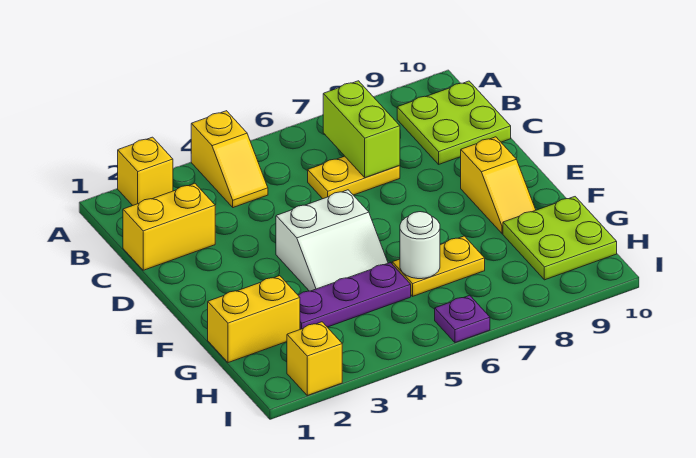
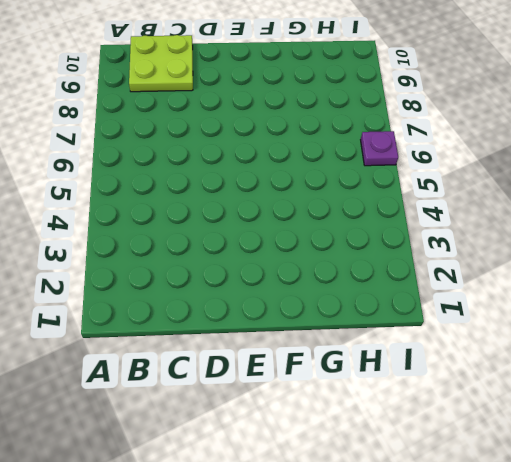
none -> yellow 1x1 brick [118,137,173,205]
none -> yellow 1x2 slope [191,111,268,208]
none -> yellow 1x2 brick [123,183,215,270]

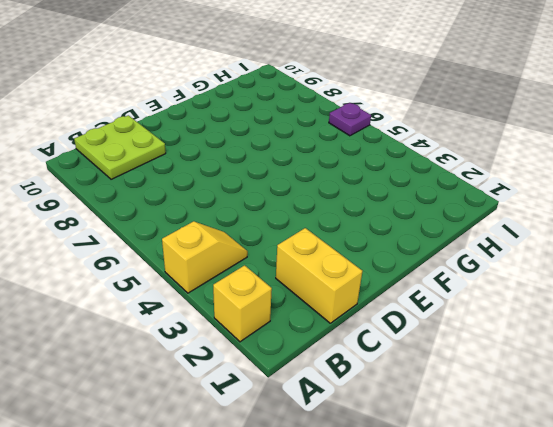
none -> yellow 1x2 plate [308,156,400,199]
none -> white 2x2 slope [276,190,388,291]
none -> yellow 1x2 slope [461,137,536,234]

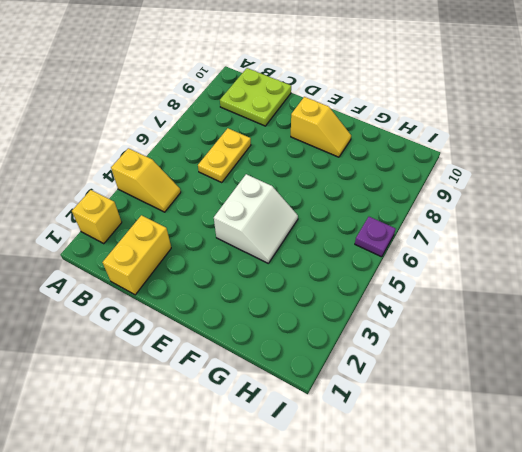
none -> yellow 1x2 brick [208,276,300,363]
none -> purple 1x3 plate [298,262,411,329]
none -> yellow 1x2 plate [392,236,485,296]

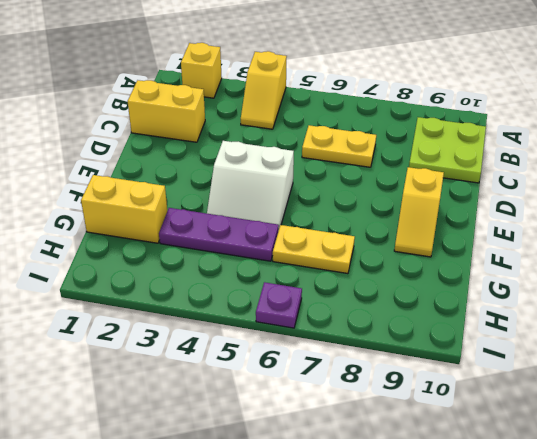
none -> lime 2x2 plate [503,197,617,280]
none -> yellow 1x1 brick [287,322,342,395]
none -> lime 1x2 brick [323,81,400,178]

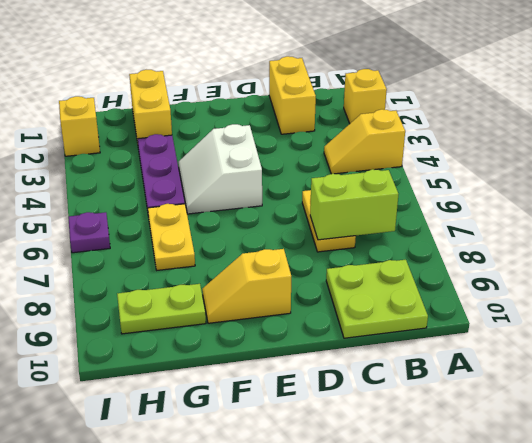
lime 1x2 plate [117,284,206,334] -> lime 2x2 plate [503,197,617,280]
none -> white 1x1 round brick [400,212,440,279]

